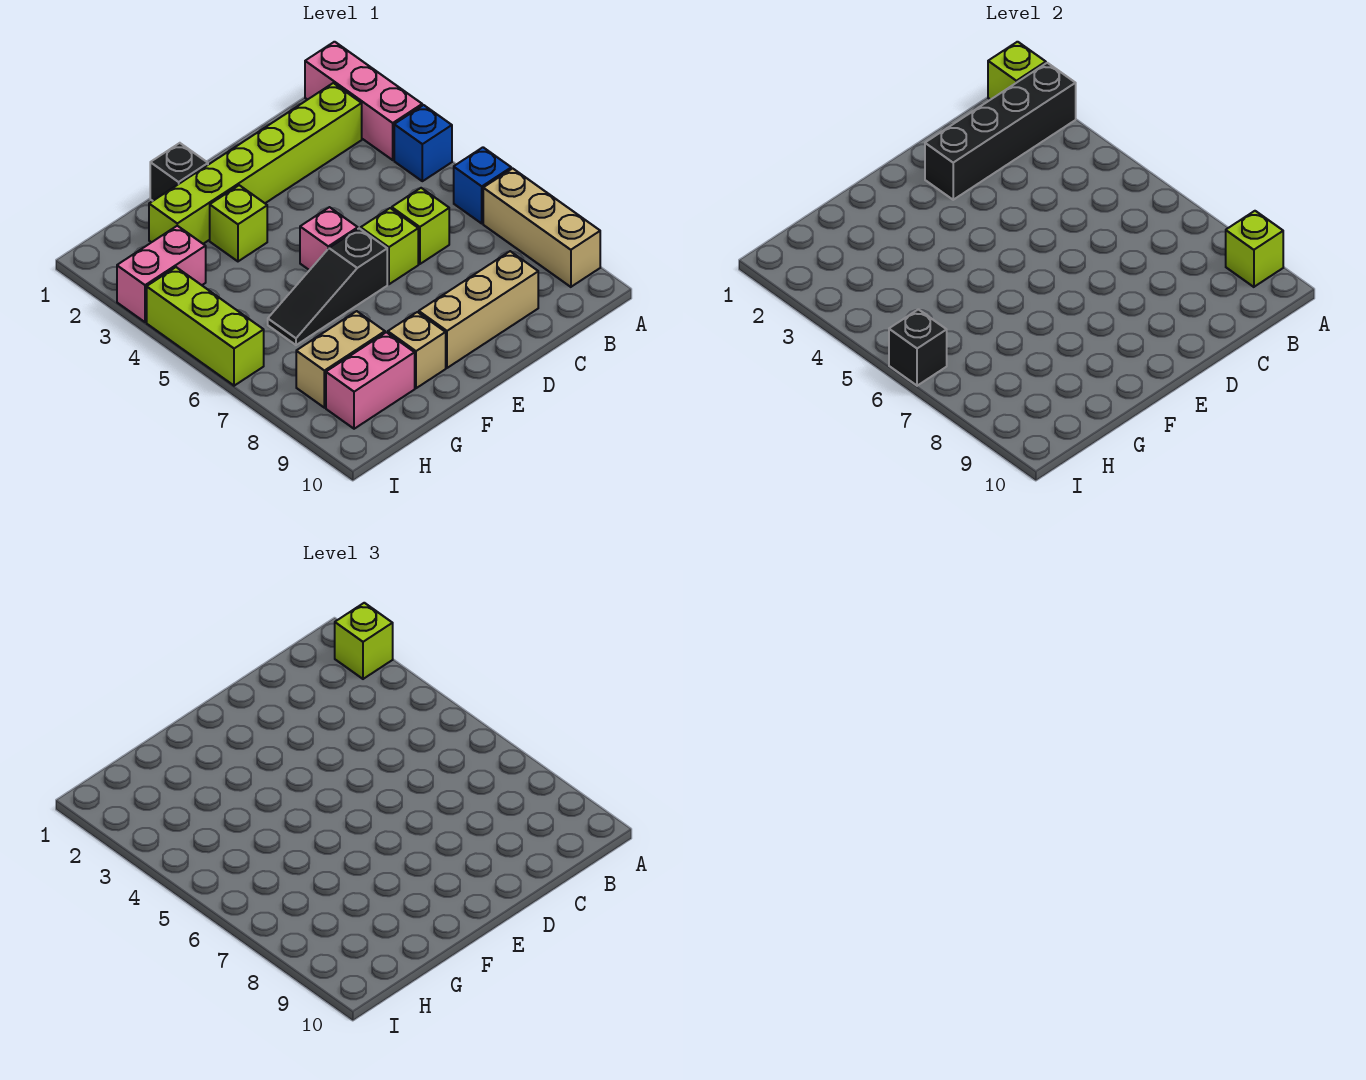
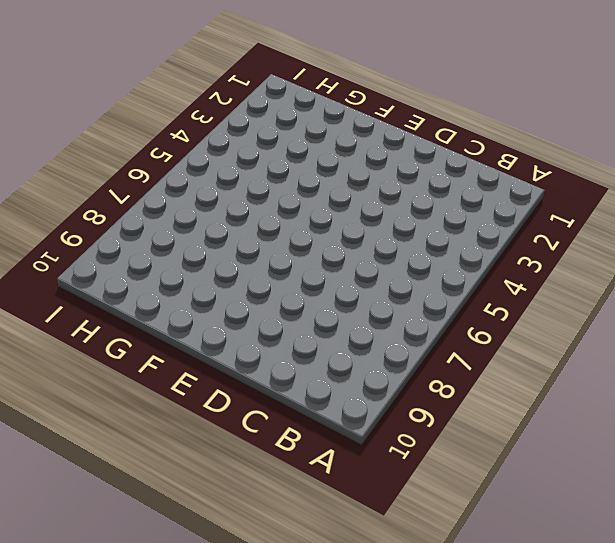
none -> pink 1x3 brick [305,42,422,160]
none -> blue 1x1 brick [394,105,452,181]
none -> blue 1x1 brick [454,147,511,223]

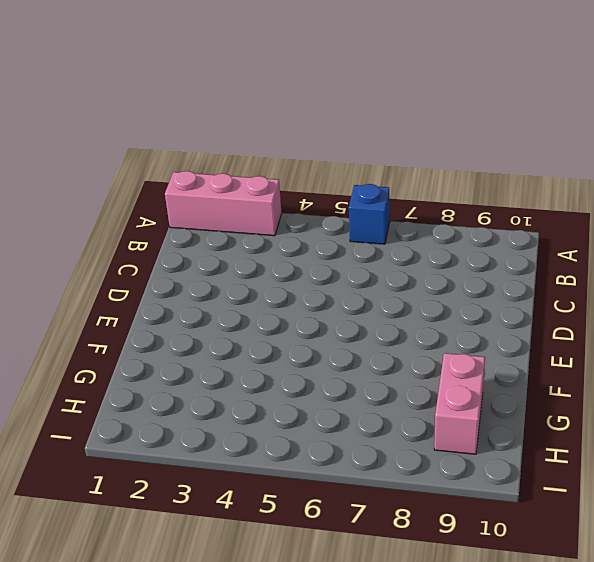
none -> blue 1x1 brick [394,105,452,181]
none -> tan 1x3 brick [483,168,600,287]
none -> lime 1x6 brick [149,83,362,244]

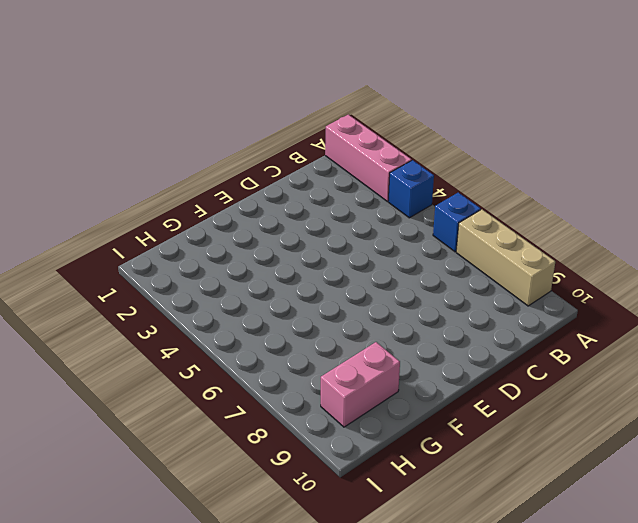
none -> lime 1x6 brick [149,83,362,244]
none -> lime 1x1 brick [392,188,449,264]
none -> tan 1x3 brick [419,251,538,368]

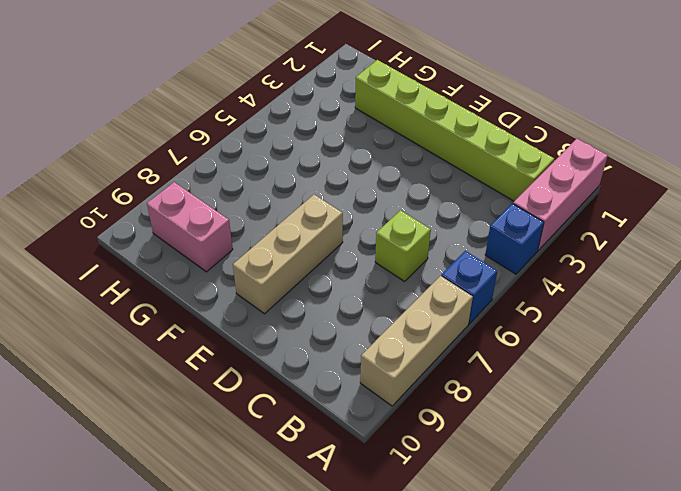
tan 1x3 brick [233,195,343,314] -> tan 1x3 brick turned to [419,251,538,368]
none -> lime 1x1 brick [361,208,418,284]
none -> pink 1x1 brick [300,207,358,270]
none -> black 1x3 slope [268,228,387,345]

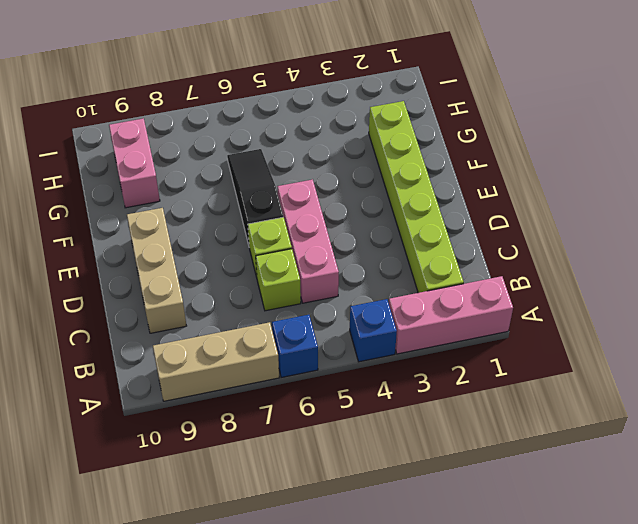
pink 1x3 brick [277,179,339,303] -> pink 1x1 brick [300,207,358,270]
none -> black 1x1 brick [150,143,208,201]
none -> lime 1x1 brick [210,185,267,261]
none -> tan 1x1 brick [388,312,446,388]

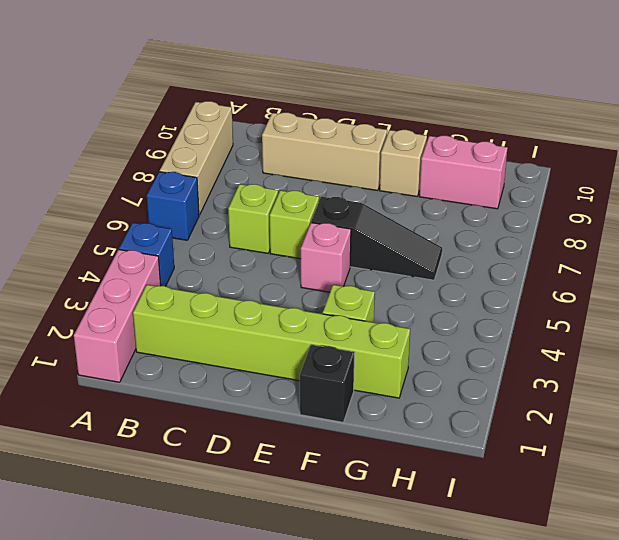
none -> tan 1x2 brick [296,311,385,408]
none -> pink 1x2 brick [117,226,206,322]
none -> lime 1x3 brick [147,267,264,386]

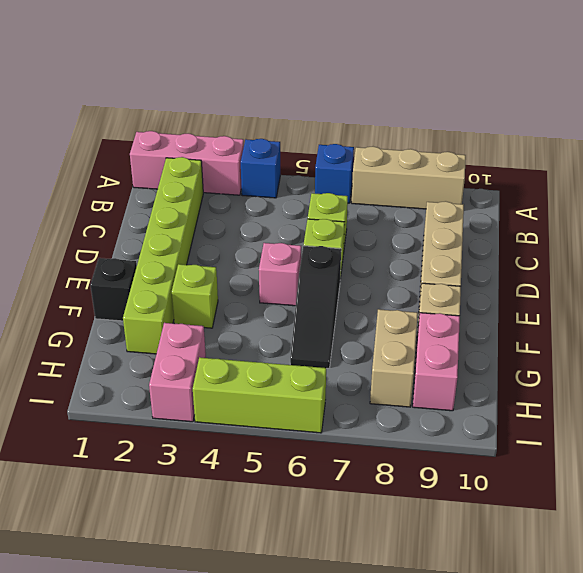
none -> lime 1x1 brick [988,42,1046,100]
none -> black 1x4 brick [925,63,1076,200]
none -> lime 1x1 brick [1226,211,1283,287]

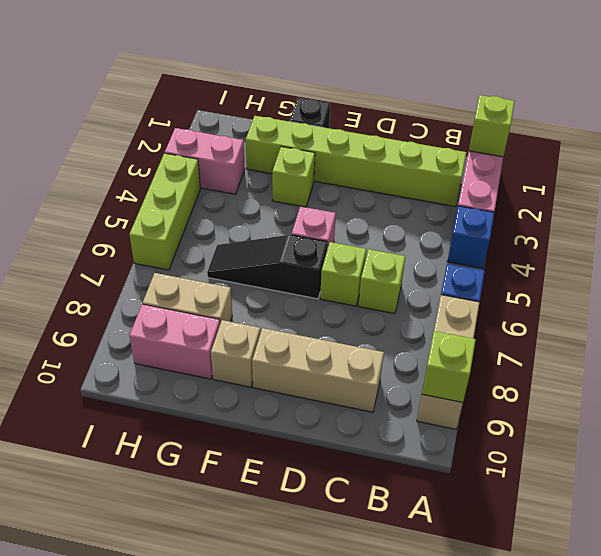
none -> black 1x4 brick [925,63,1076,200]
none -> black 1x1 brick [889,309,947,386]
none -> lime 1x1 brick [335,603,393,679]

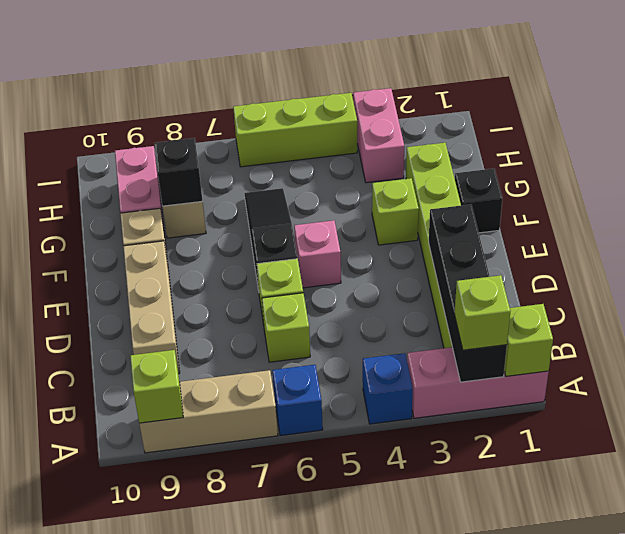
black 1x1 brick [155,138,202,206] -> black 1x1 brick moved to [889,309,947,386]

